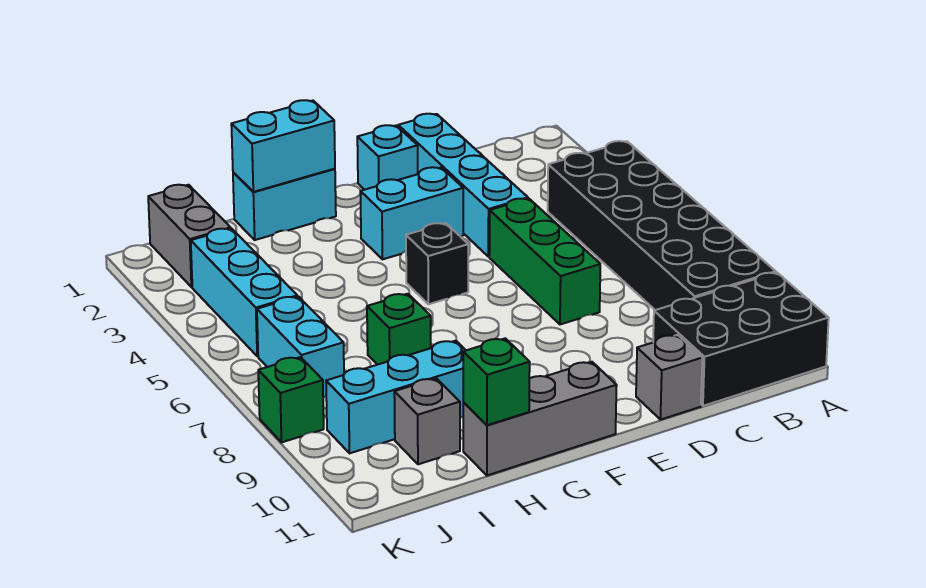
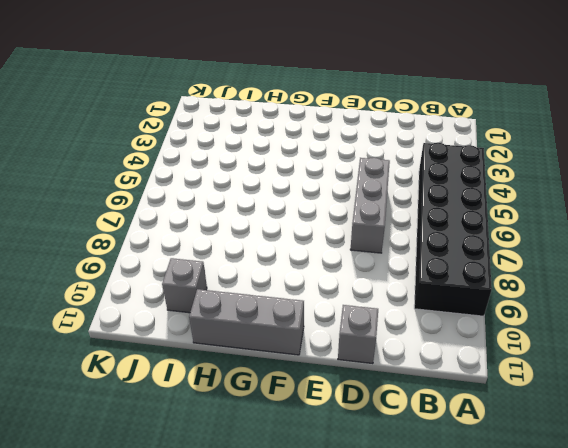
grey 1x3 brick [350,158,390,253] -> green 1x3 brick [489,199,600,324]
none -> black 2x3 brick [653,272,829,406]
none -> cyan 1x4 brick [398,114,528,257]
none -> cyan 1x1 brick [357,125,418,190]

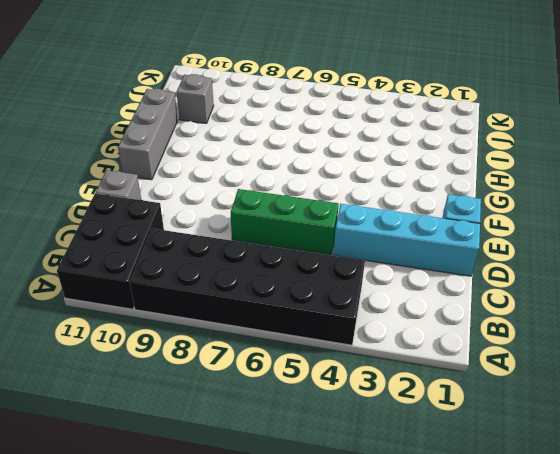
none -> cyan 1x2 brick [360,167,463,259]
none -> black 1x1 brick [406,223,468,304]
none -> cyan 1x2 brick [233,169,336,240]

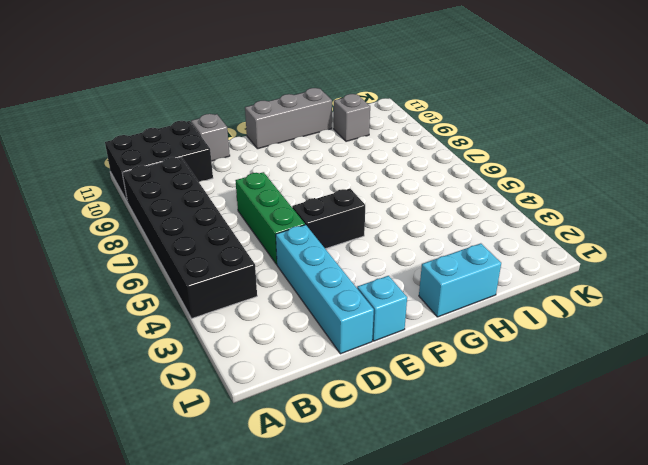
black 1x2 brick [292,189,365,249] -> black 1x1 brick [406,223,468,304]
none -> cyan 1x2 brick [360,167,463,259]
none -> green 1x1 brick [367,294,431,365]
none -> cyan 1x3 brick [326,341,466,453]

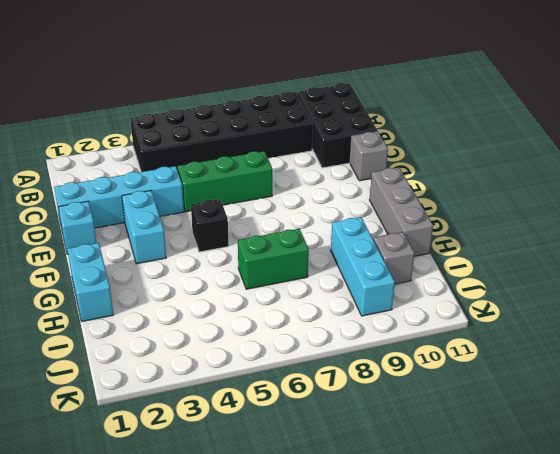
green 1x2 brick [238,229,309,289] -> green 1x1 brick [367,294,431,365]
none -> grey 1x2 brick [148,185,231,287]
none -> cyan 1x3 brick [191,229,297,356]
none -> cyan 1x2 brick [257,296,344,398]

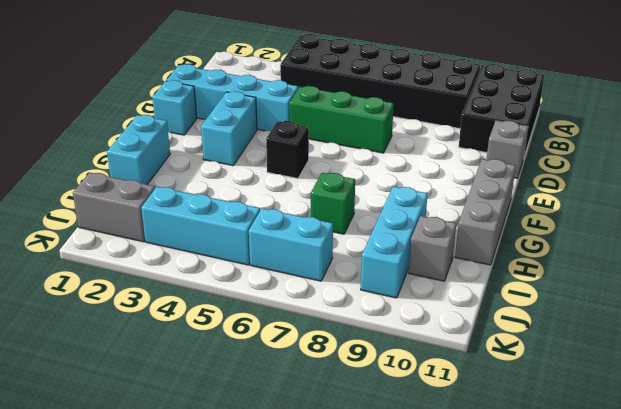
none -> green 1x1 brick [258,357,324,442]
none -> cyan 1x2 brick [231,100,335,192]
none -> green 1x1 brick [463,338,530,425]

